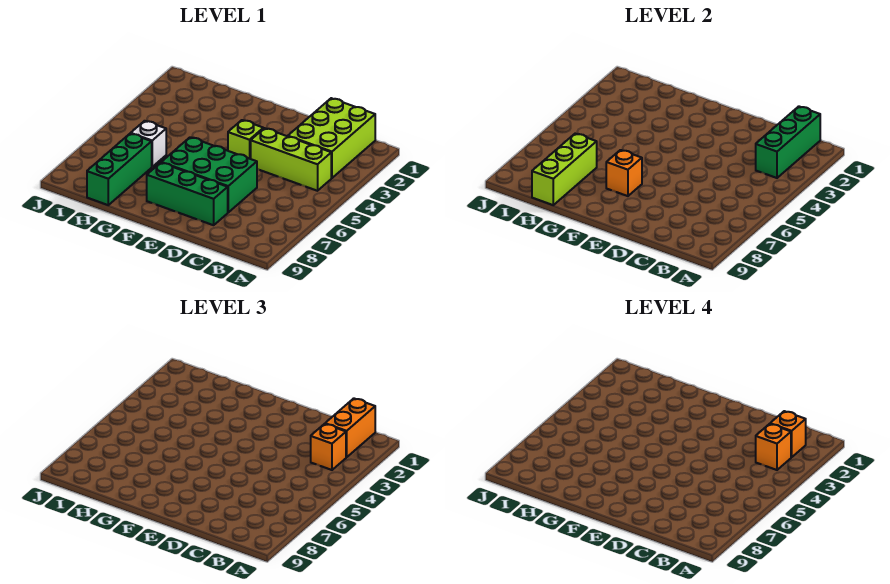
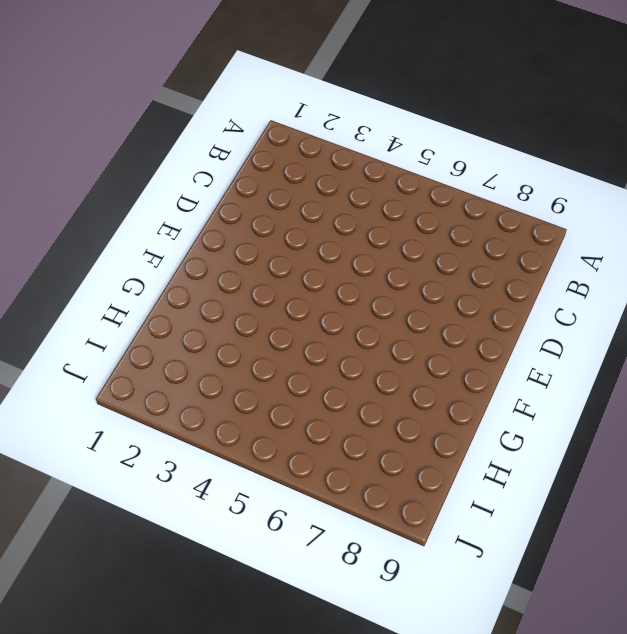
none -> lime 2x3 brick [288,98,375,178]
none -> lime 1x3 brick [251,128,331,191]
none -> green 2x3 brick [161,137,257,212]

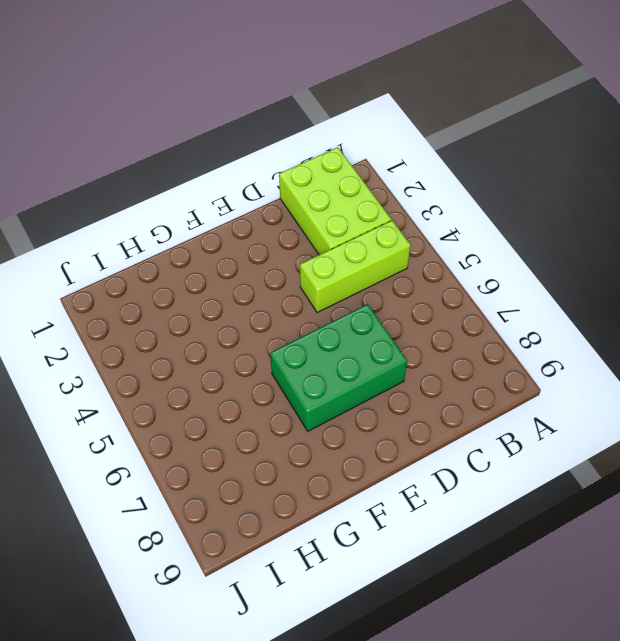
none -> green 1x3 brick [147,163,228,225]
none -> lime 1x1 brick [228,120,263,159]
none -> white 1x1 brick [131,121,166,167]

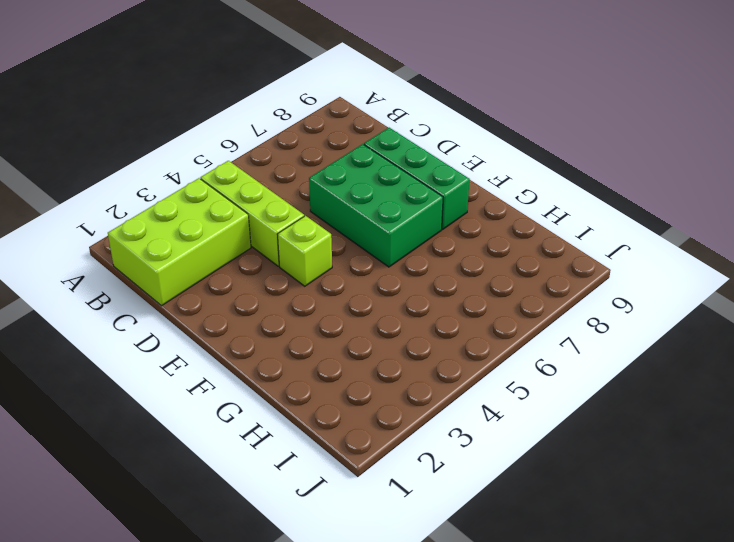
none -> white 1x1 brick [131,121,166,167]
none -> green 1x3 brick [87,133,152,205]
none -> green 1x3 brick [756,106,820,178]

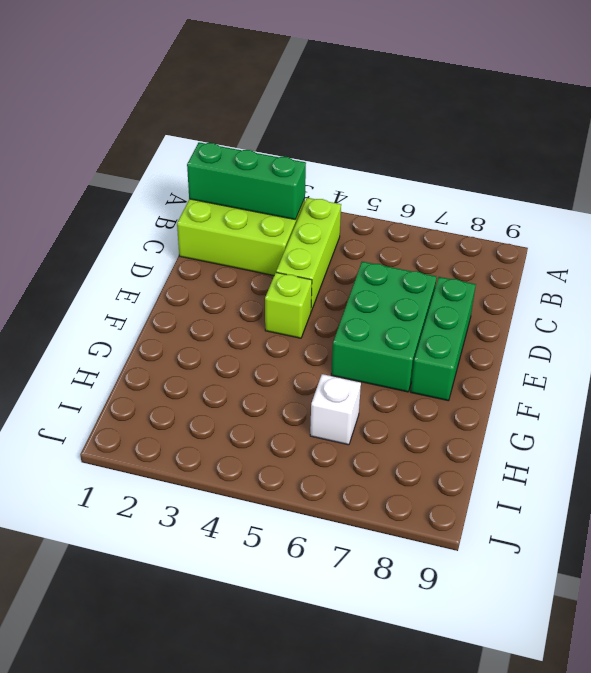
none -> green 1x3 brick [87,133,152,205]
none -> orange 1x1 brick [606,150,642,196]
none -> lime 1x3 brick [532,134,597,205]

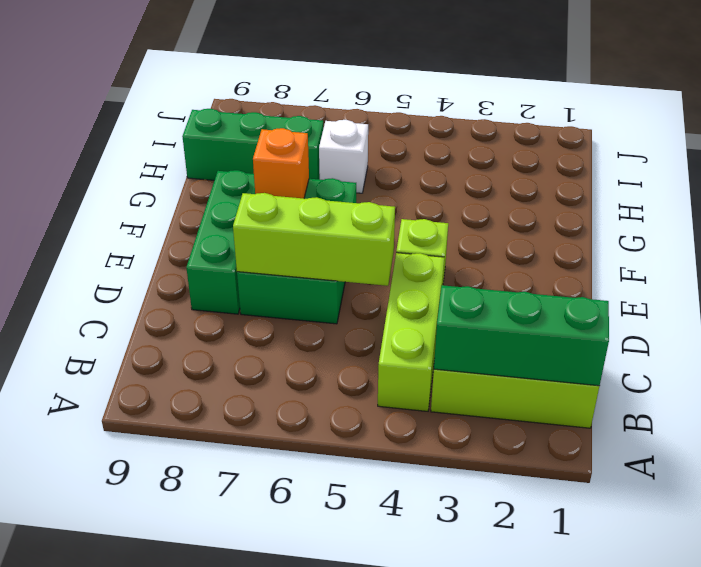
lime 1x3 brick [233,193,395,286] -> lime 1x3 brick moved to [532,134,597,205]
none -> orange 1x2 brick [325,398,375,457]
none -> orange 1x1 brick [311,424,346,470]
none -> orange 1x1 brick [770,411,806,457]

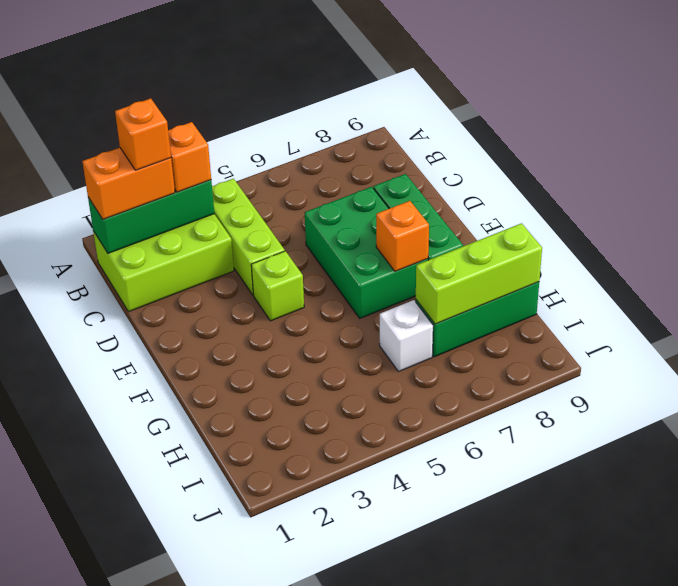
none -> orange 1x1 brick [756,424,791,470]

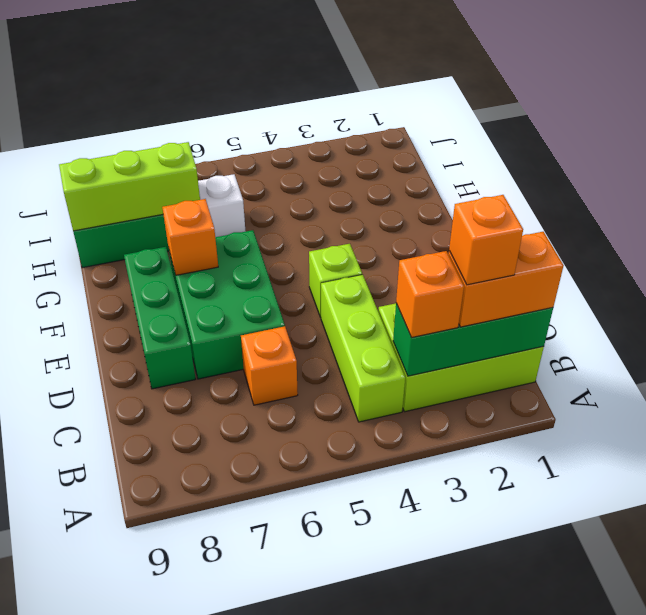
orange 1x1 brick [241,326,298,405] -> orange 1x1 brick moved to [756,424,791,470]

